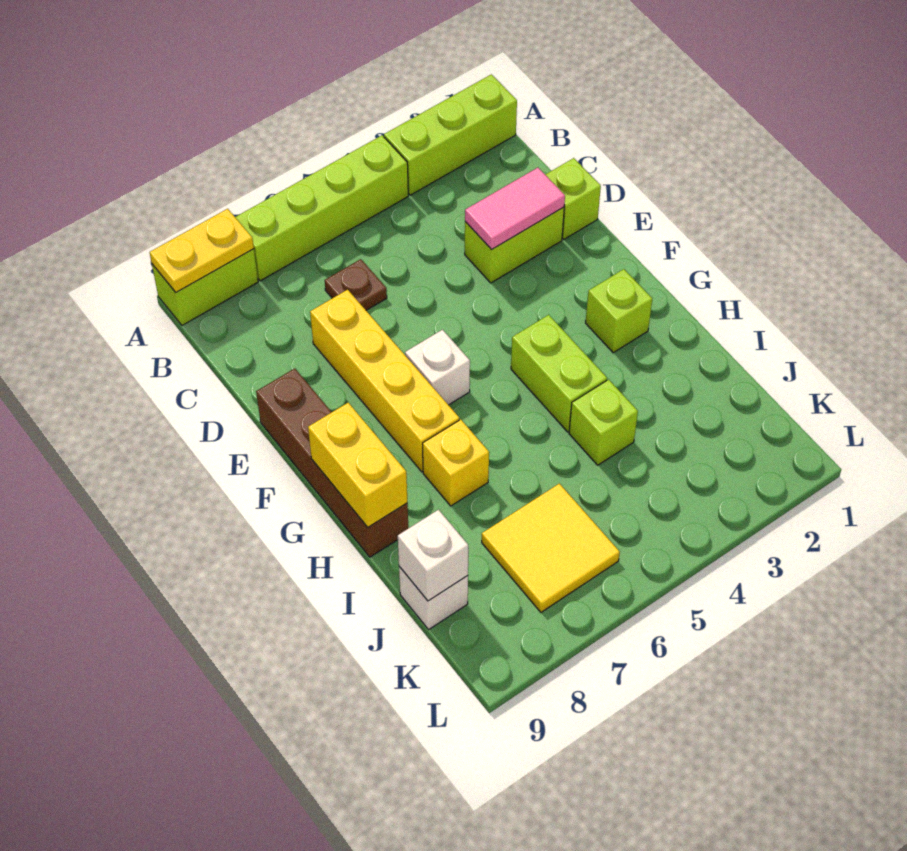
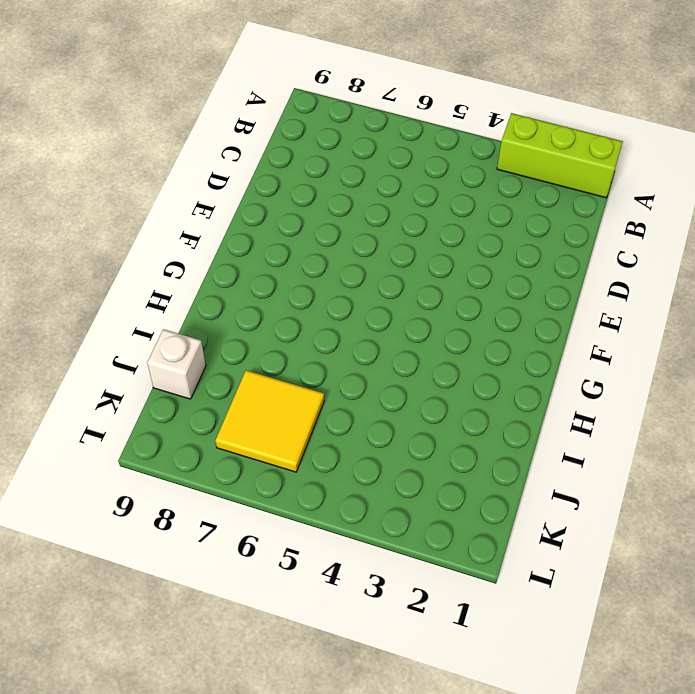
none -> lime 1x4 brick [235,135,408,281]
none -> lime 1x2 brick [152,249,258,325]
none -> brown 1x1 plate [325,259,387,310]

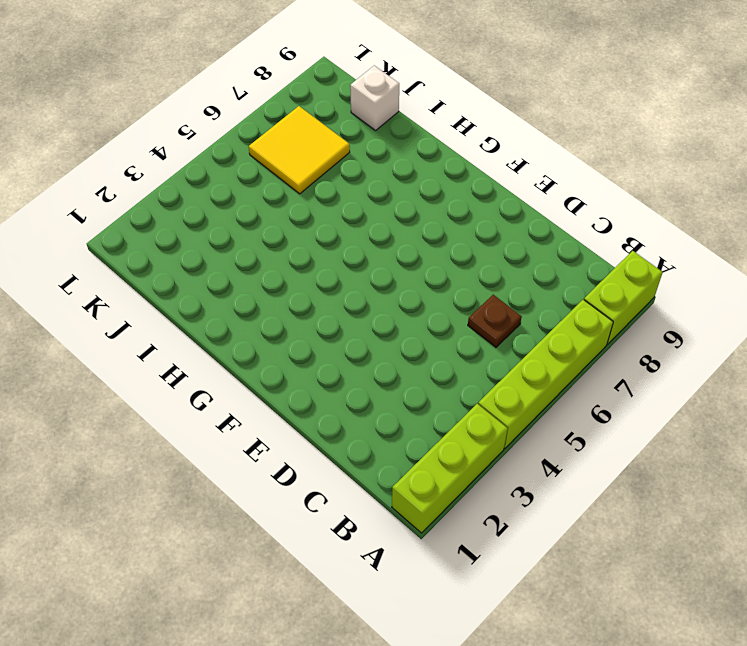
none -> lime 1x1 brick [545,158,601,239]
none -> lime 1x2 brick [465,207,564,283]
none -> yellow 1x4 brick [310,290,459,472]

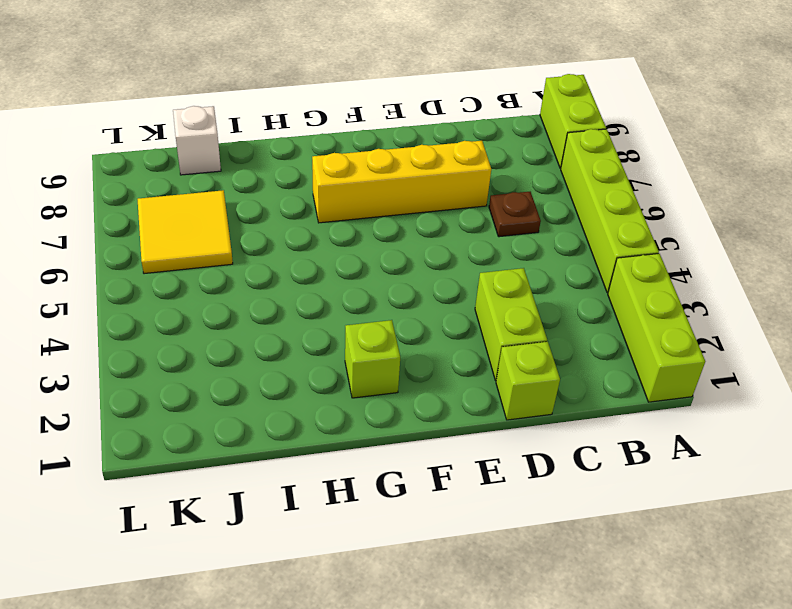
none -> brown 1x4 brick [256,369,408,557]
none -> white 1x1 brick [405,330,470,405]
none -> lime 1x2 brick [511,315,607,432]

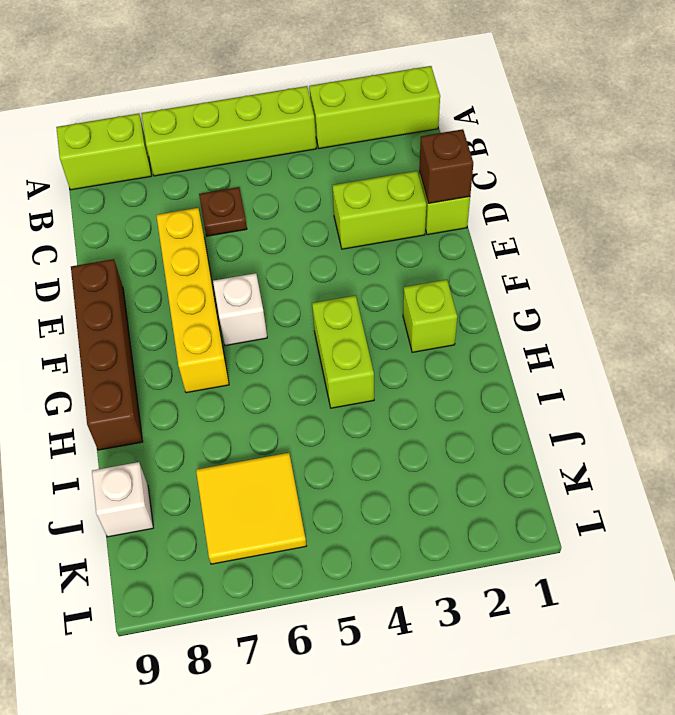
brown 1x1 brick [419,129,473,203] -> none
none -> yellow 1x1 brick [423,420,489,506]
none -> lime 1x1 brick [569,379,638,465]
none -> yellow 1x2 plate [150,209,254,292]

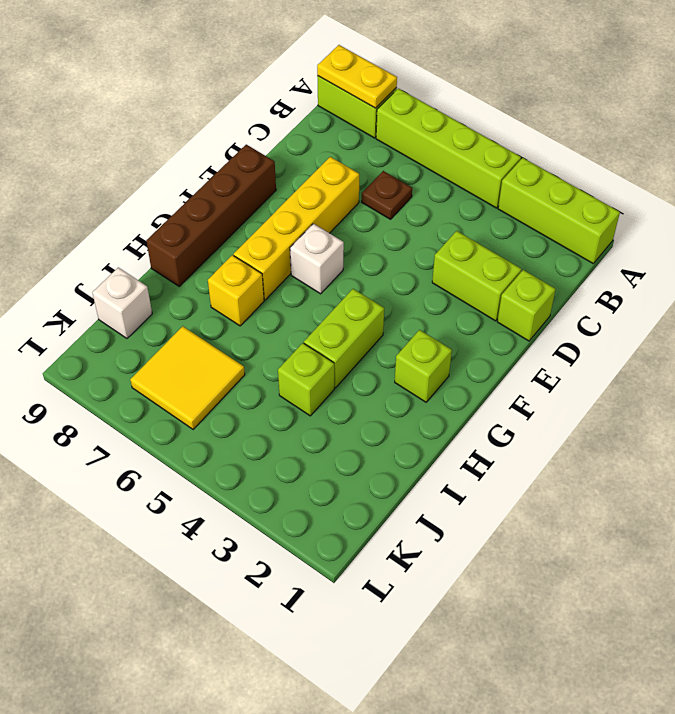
none -> pink 1x2 tile [465,168,565,250]
none -> yellow 1x2 brick [308,403,407,527]
none -> white 1x1 brick [398,510,468,601]

